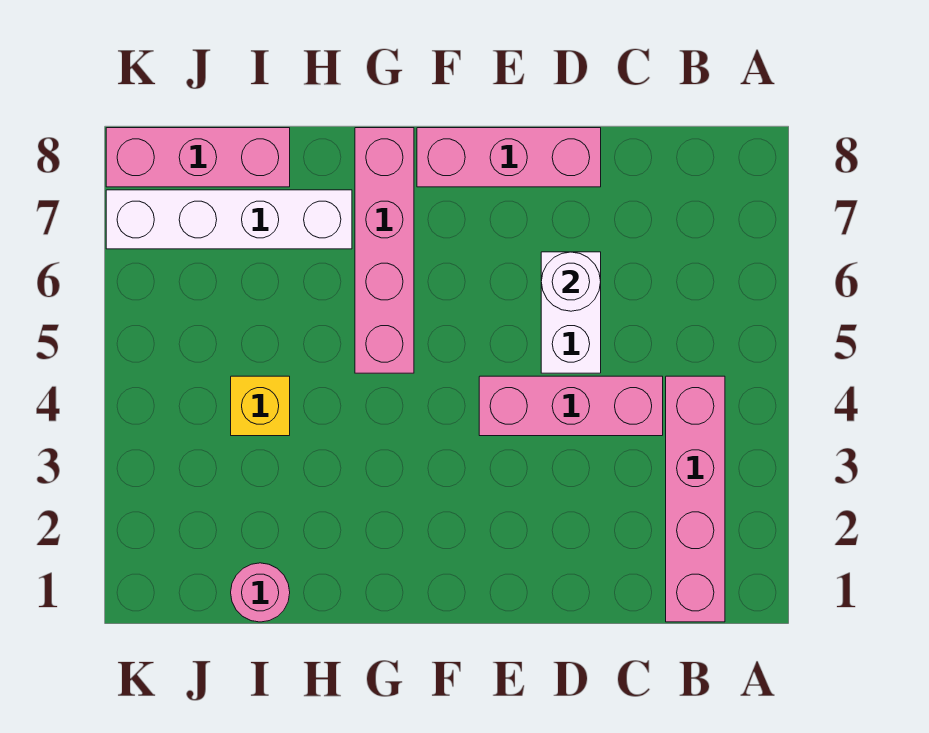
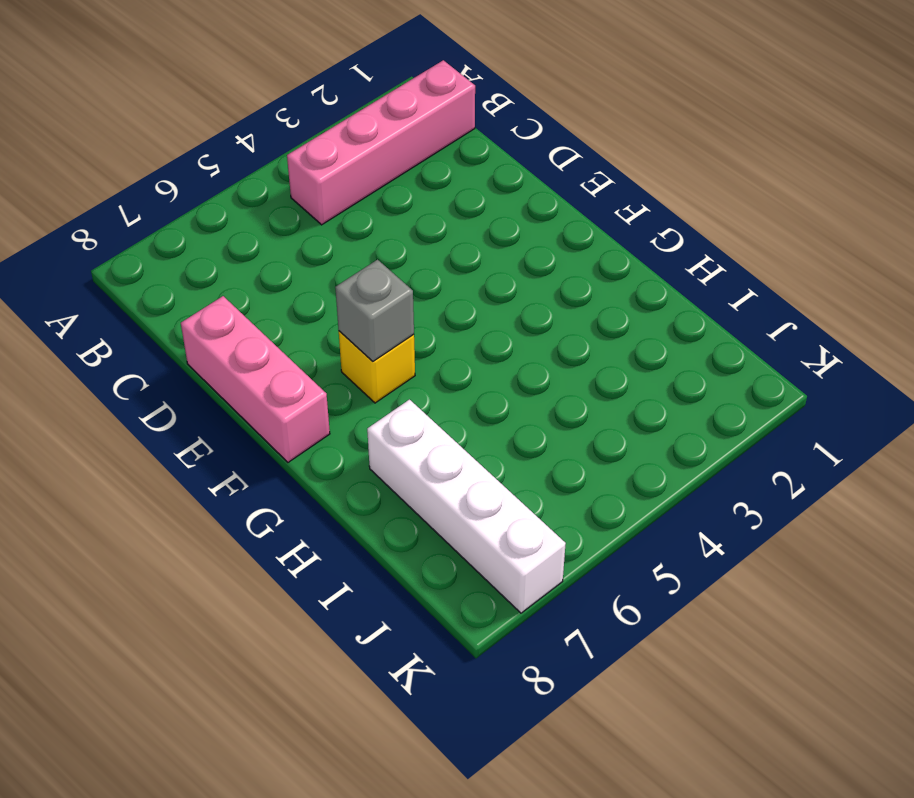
yellow 1x1 brick [339,331,415,403] -> yellow 1x1 brick moved to [231,376,290,436]
grey 1x1 brick [335,260,414,361] -> none
none -> pink 1x3 brick [479,376,663,436]
none -> white 1x2 brick [541,252,601,373]

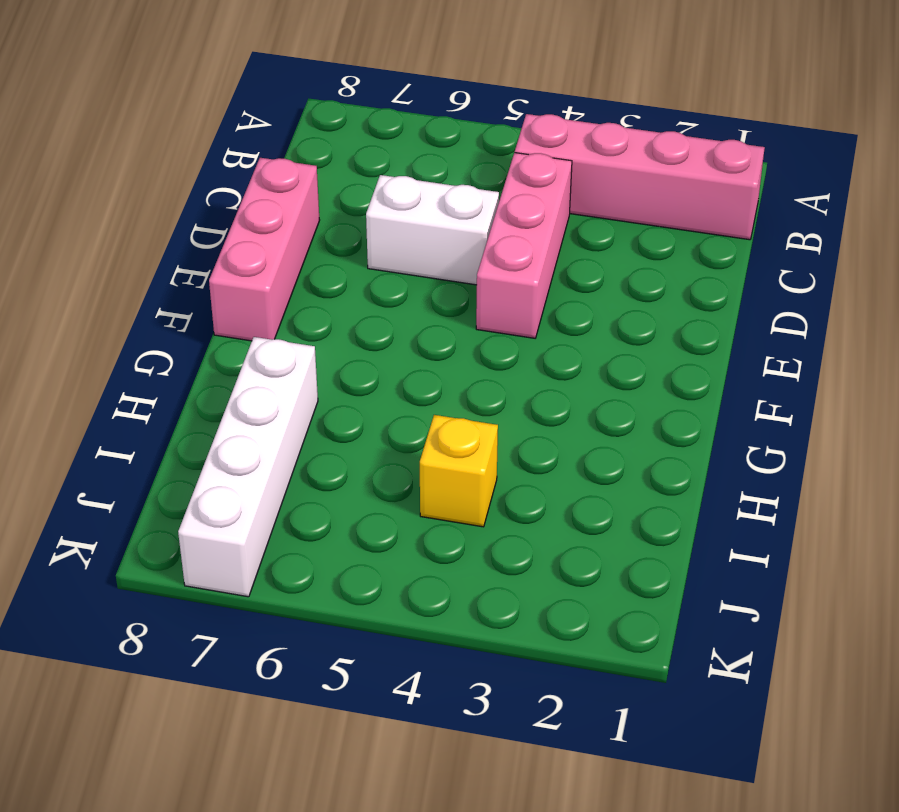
none -> pink 1x4 brick [355,128,414,373]
none -> pink 1x1 round brick [231,563,290,622]

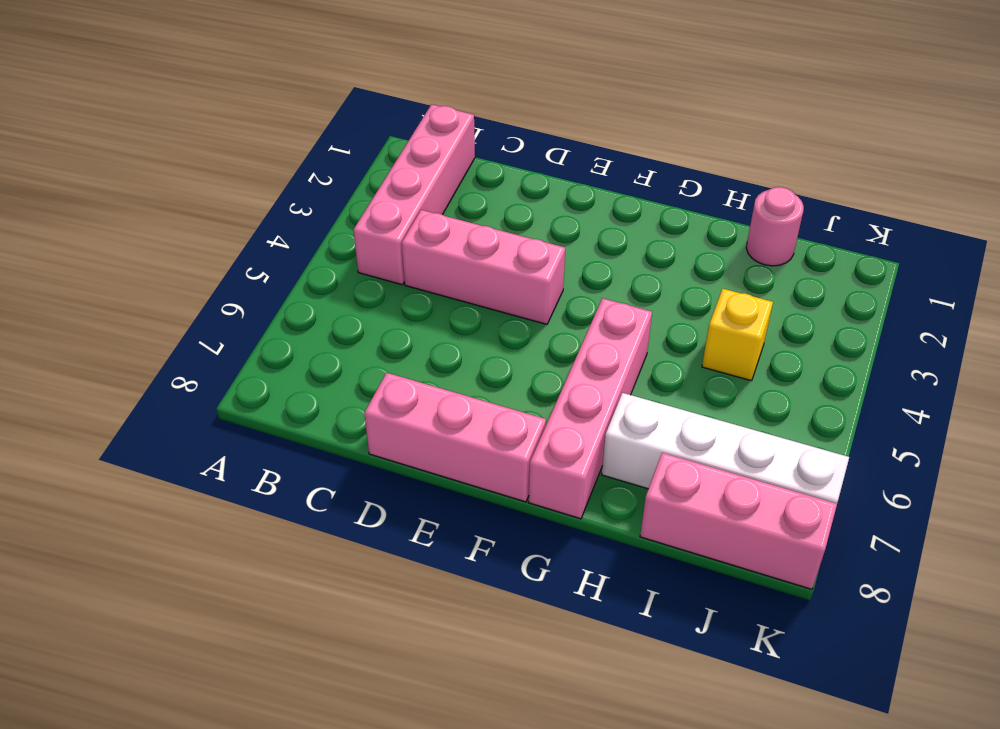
none -> white 1x2 brick [541,252,601,373]
none -> white 1x1 round brick [541,252,601,311]

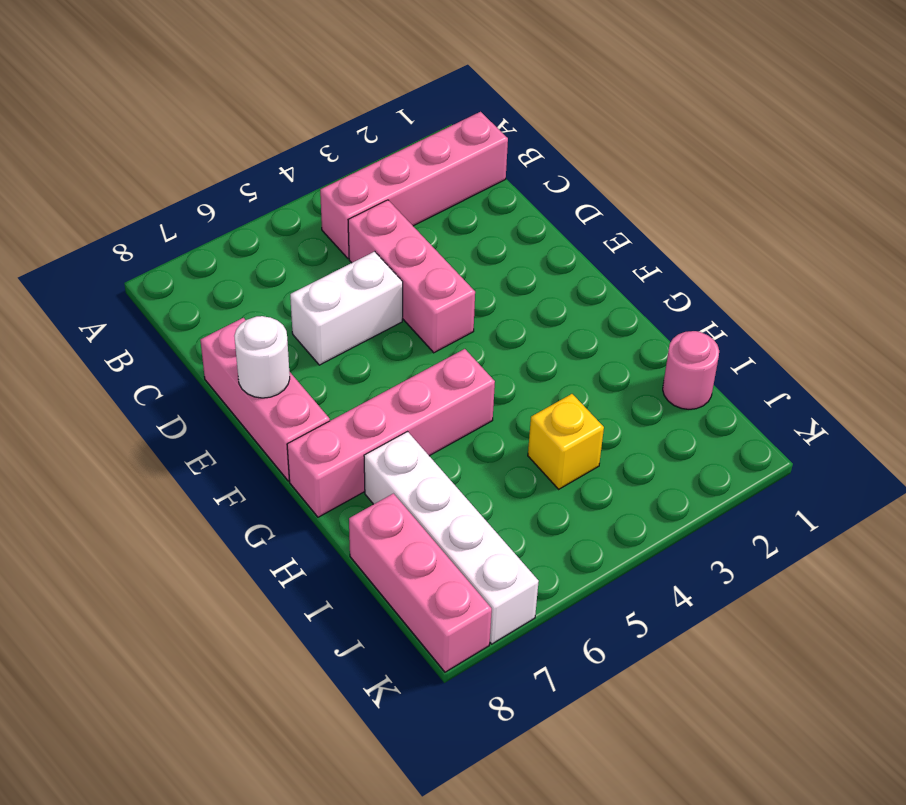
white 1x1 round brick [234,316,290,398] -> white 1x1 round brick moved to [541,252,601,311]

